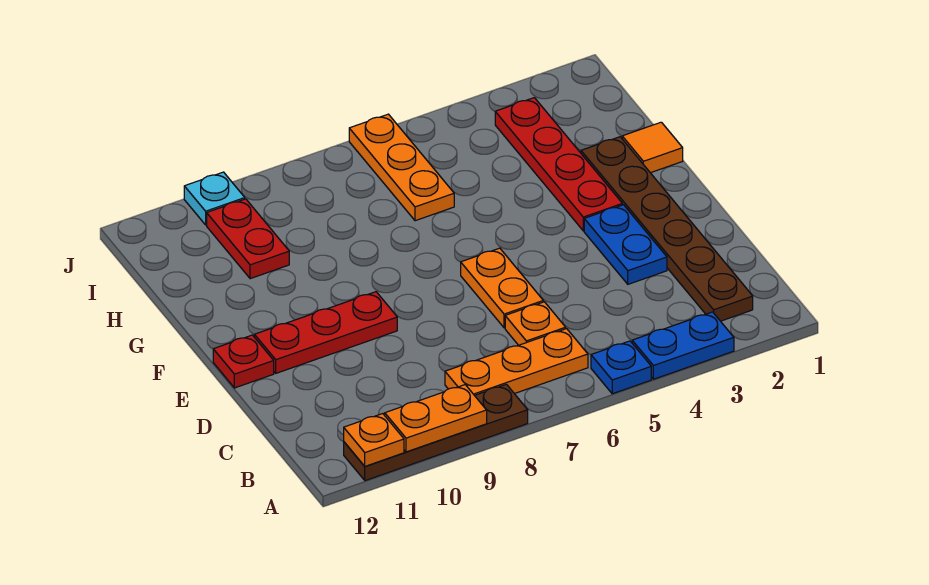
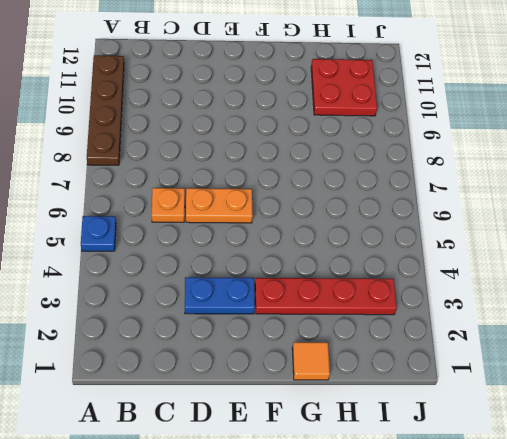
red 2x2 plate [311,59,377,116] -> red 1x2 plate [207,199,289,279]
none -> blue 1x2 plate [632,312,734,379]
none -> brown 1x6 plate [581,137,753,321]
none -> orange 1x3 plate [445,329,588,395]

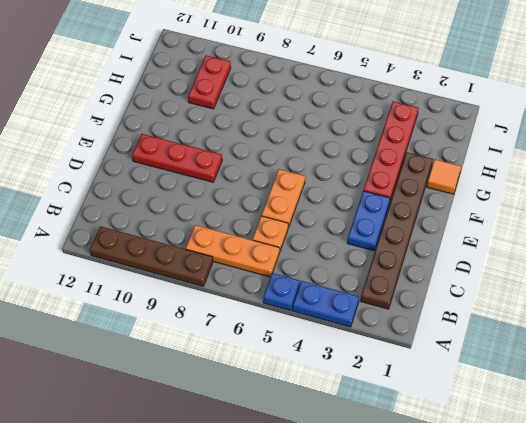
none -> red 1x1 plate [213,335,274,388]
none -> orange 1x3 plate [349,114,454,221]
none -> cyan 1x1 plate [184,172,245,225]

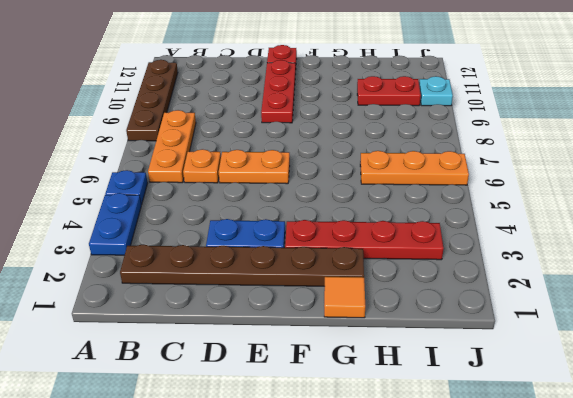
none -> orange 1x2 plate [385,385,487,452]
none -> orange 1x1 plate [344,414,404,466]

